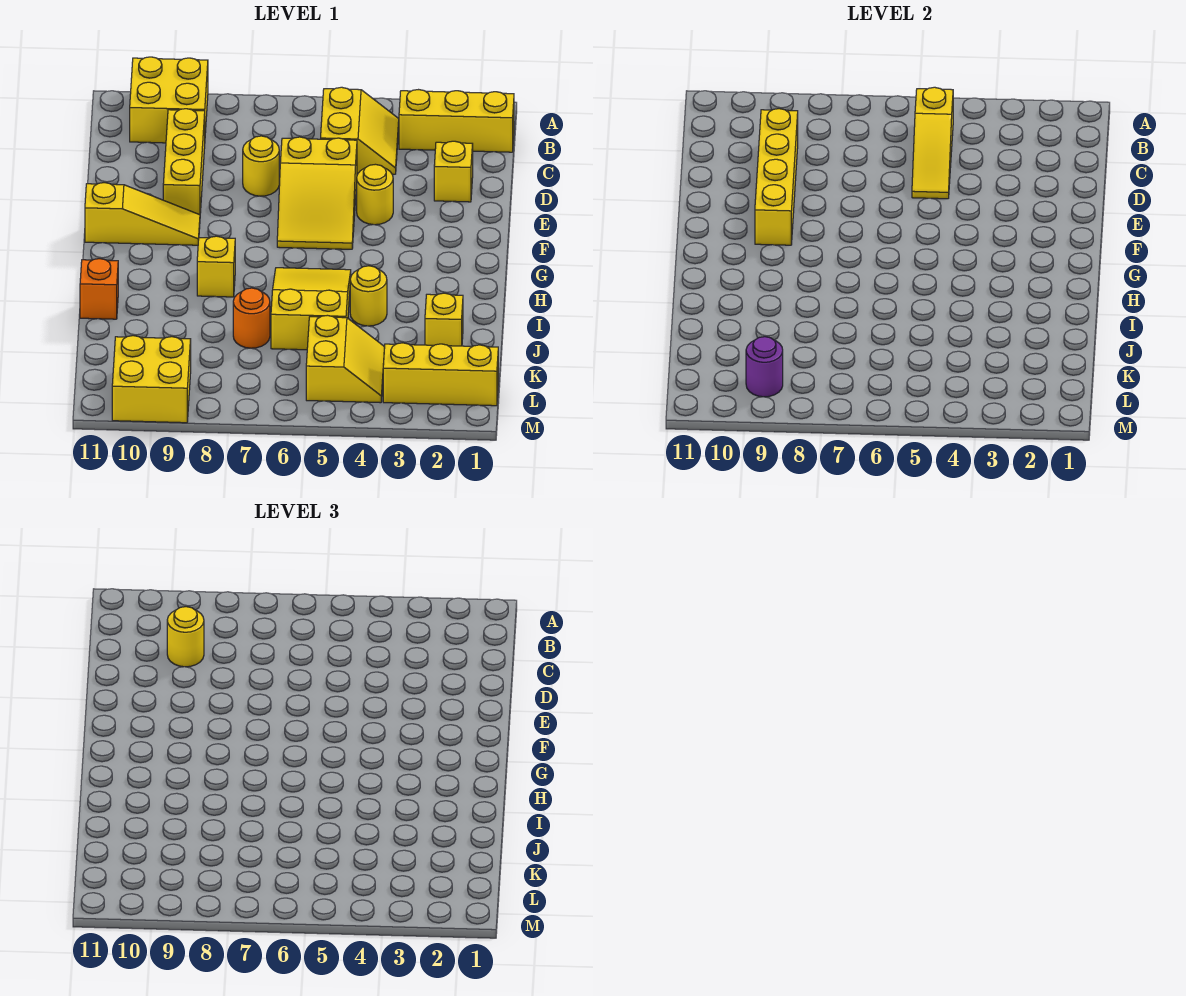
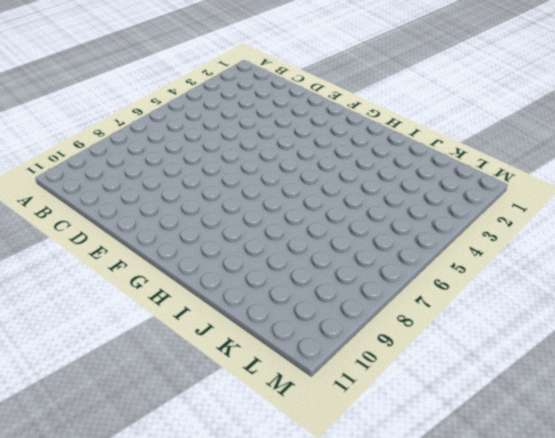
none -> yellow 2x2 brick [130,57,208,143]
none -> yellow 1x3 brick [399,90,514,152]
none -> yellow 2x2 slope [321,87,399,174]

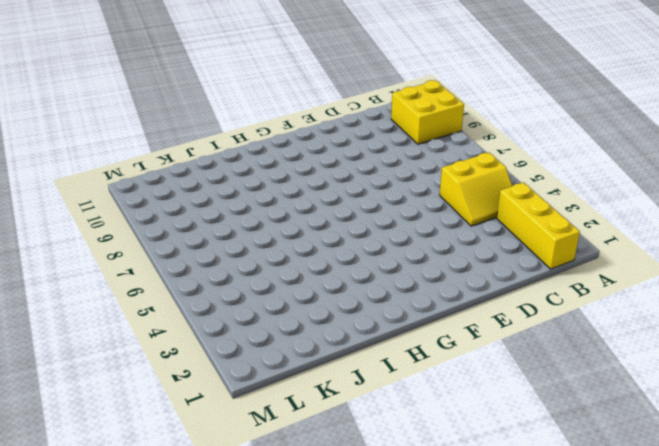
none -> yellow 1x3 brick [163,109,205,215]
none -> yellow 1x1 brick [434,141,473,202]
none -> yellow 2x3 slope [277,137,357,249]

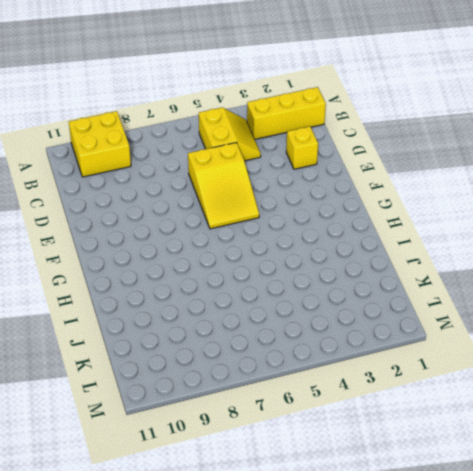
none -> yellow 1x3 brick [163,109,205,215]
none -> yellow 1x1 round brick [243,136,279,196]
none -> yellow 1x1 round brick [357,164,393,225]

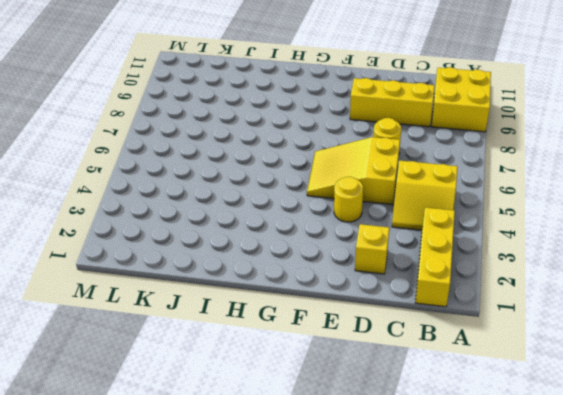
none -> yellow 1x3 slope [85,183,200,245]
none -> yellow 2x3 slope [271,268,351,350]
none -> yellow 1x1 brick [197,236,235,297]

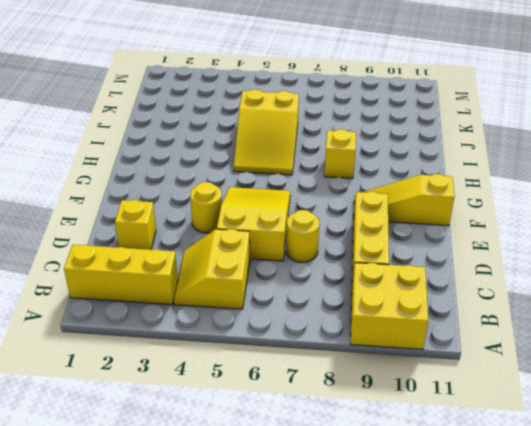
none -> yellow 1x1 round brick [350,266,387,326]
none -> orange 1x1 brick [80,259,118,319]
none -> yellow 1x1 brick [425,293,463,346]

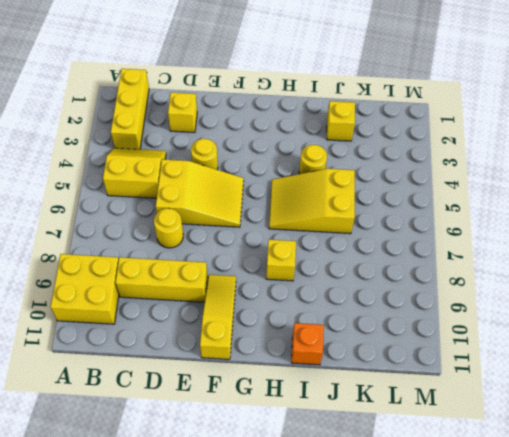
none -> orange 1x1 round brick [233,288,270,348]
none -> yellow 2x2 slope [306,315,385,403]
none -> yellow 1x3 brick [383,343,498,406]

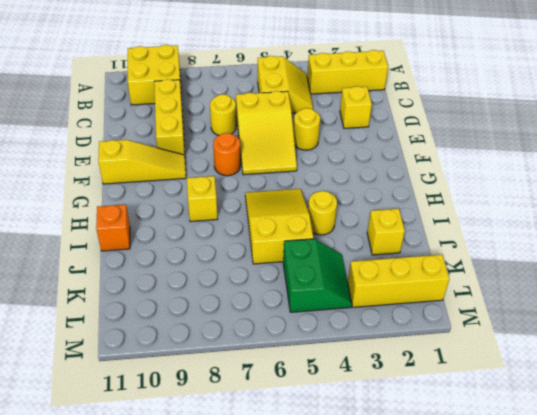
orange 1x1 round brick [213,133,241,176] -> orange 1x1 round brick moved to [233,288,270,348]
green 2x2 slope [283,239,352,312] -> yellow 2x2 slope [306,315,385,403]
none -> yellow 2x2 brick [112,336,191,423]
none -> yellow 1x3 slope [912,87,953,199]
none -> yellow 1x4 brick [755,109,798,245]

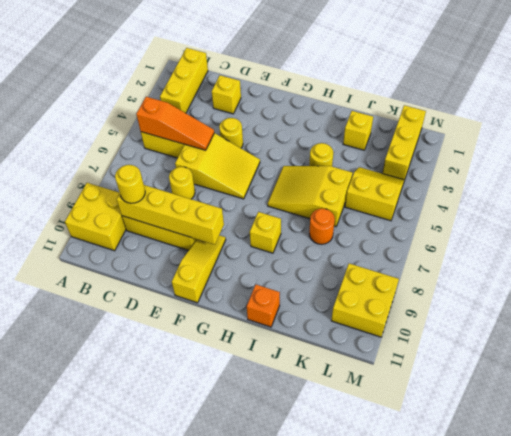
orange 1x3 slope [136,97,214,150] -> yellow 1x3 slope [912,87,953,199]
none -> purple 1x1 round brick [746,337,783,397]

